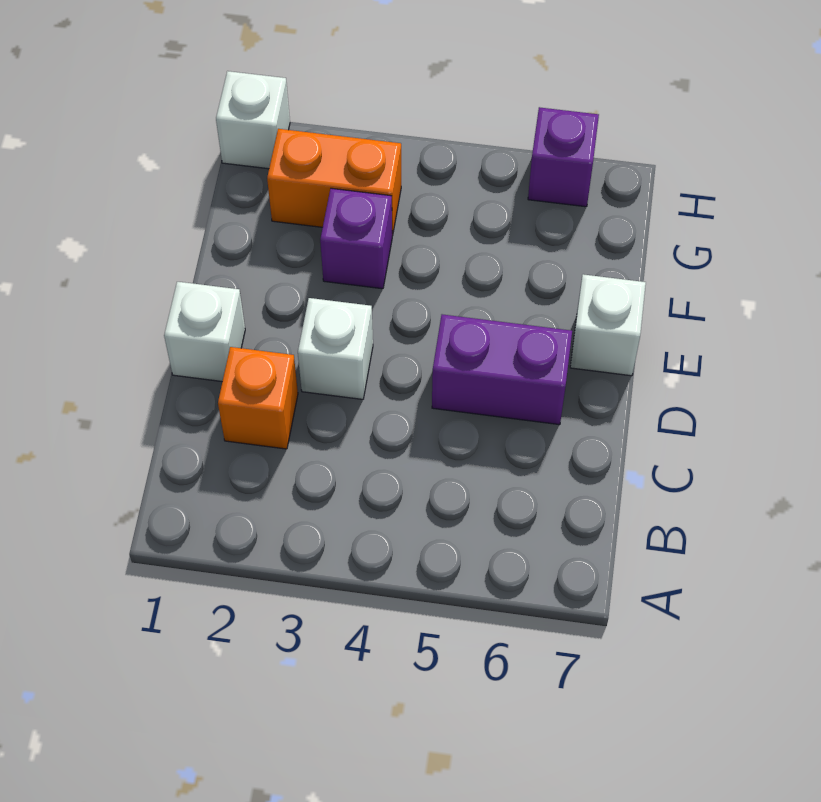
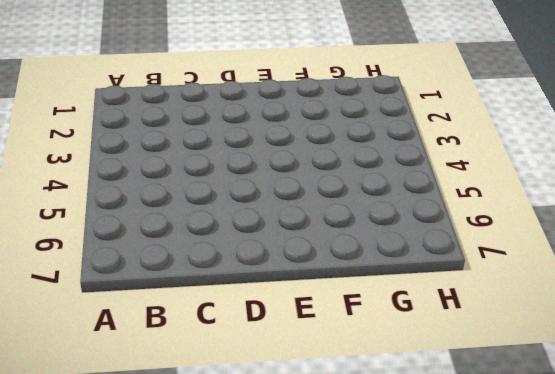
none -> orange 1x1 brick [218,347,298,449]
none -> white 1x1 brick [164,282,245,382]

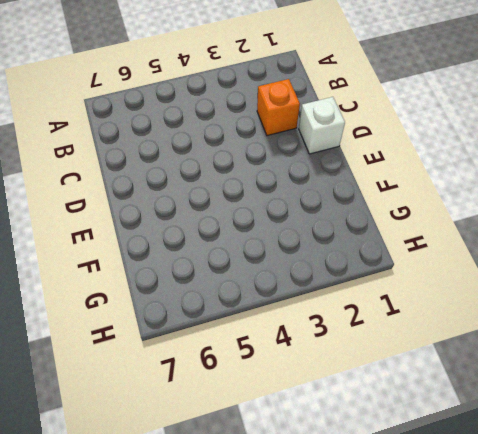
none -> white 1x1 brick [298,298,373,399]
none -> purple 1x2 brick [432,314,572,425]

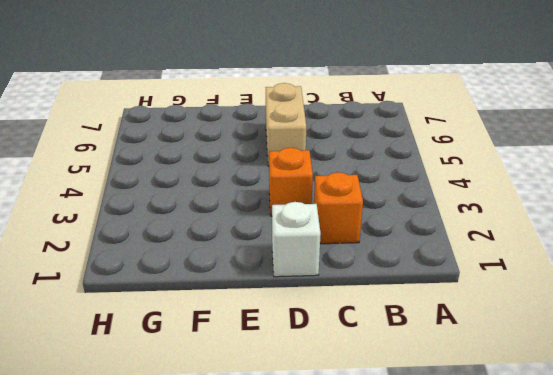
orange 1x1 brick [269,148,313,216] -> white 1x1 brick [298,298,373,399]
tan 1x2 brick [265,83,306,166] -> purple 1x2 brick [432,314,572,425]
none -> white 1x1 brick [570,274,646,376]
none -> purple 1x1 brick [320,188,392,289]

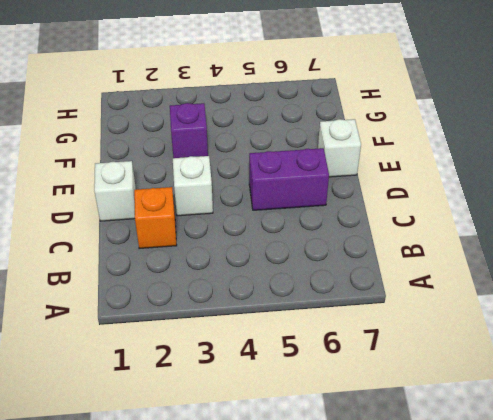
none -> orange 1x2 brick [267,129,401,236]
none -> white 1x1 brick [216,71,290,169]

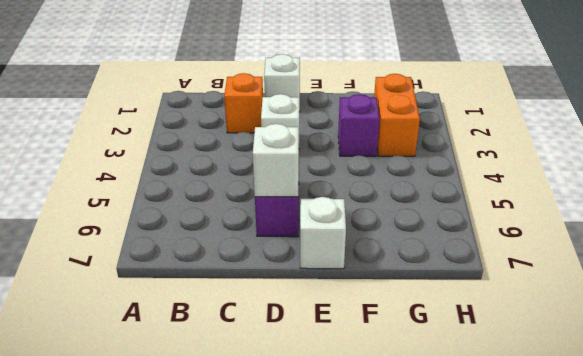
white 1x1 brick [253,124,299,197] -> white 1x1 brick moved to [216,71,290,169]
none -> purple 1x1 brick [528,107,599,207]

